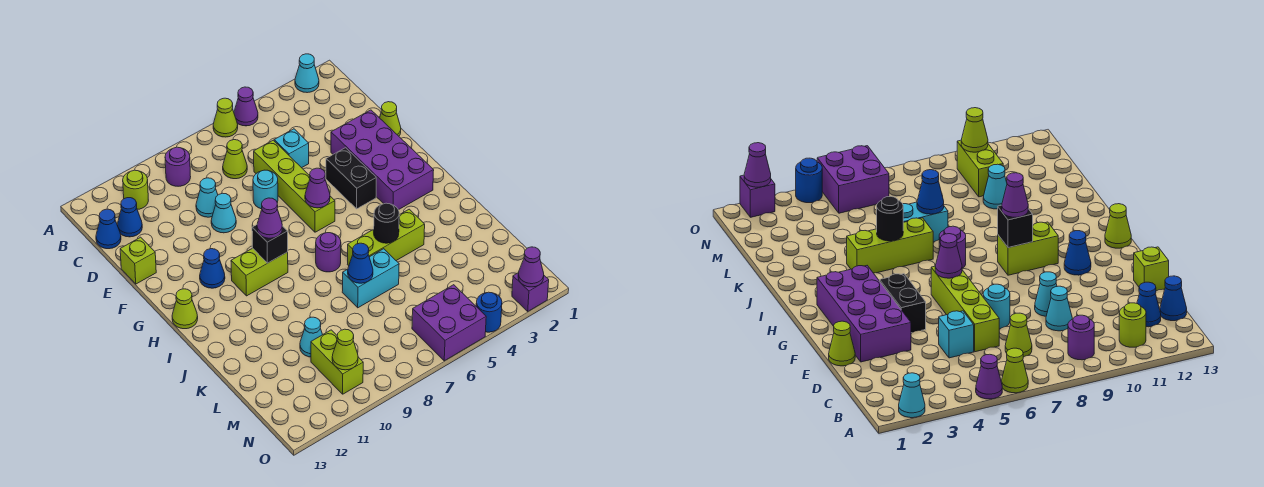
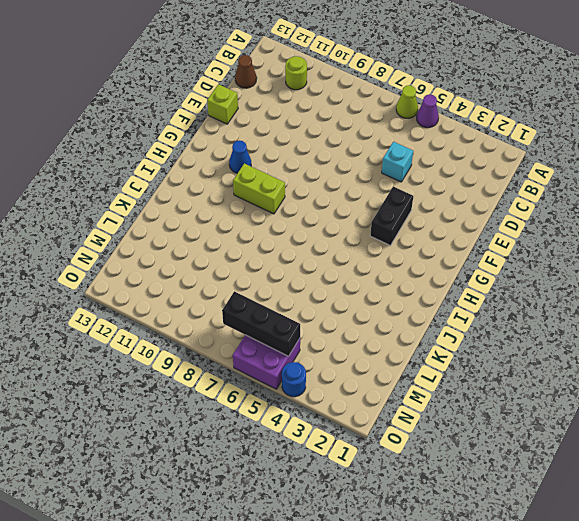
brown 1x1 cone [235,55,257,88] -> blue 1x1 cone [96,209,121,249]
black 1x3 brick [222,291,300,356] -> none
none -> cyan 1x1 cone [295,54,319,93]
none -> purple 1x1 round brick [165,147,191,186]
none -> lime 1x1 cone [223,140,247,179]
none -> blue 1x1 cone [117,198,142,237]

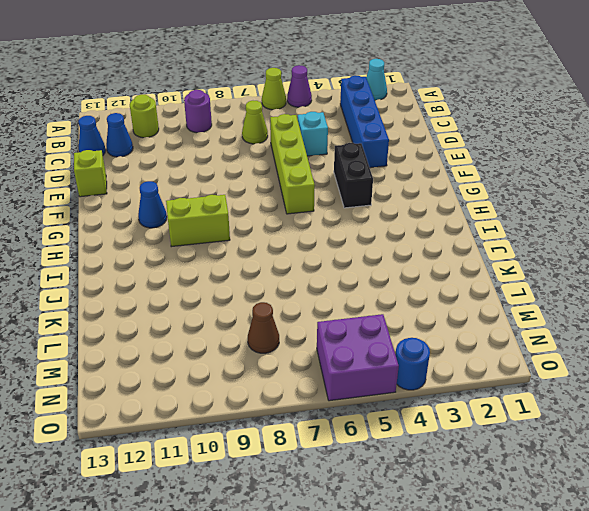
blue 1x4 brick [340,76,389,168] -> purple 2x4 brick [331,110,434,210]
brown 1x1 cone [248,302,279,353] -> none
none -> cyan 1x1 cone [196,178,218,217]
none -> lime 1x1 cone [380,102,401,136]
none -> cyan 1x1 round brick [253,170,278,209]
none -> cyan 1x1 cone [211,193,236,233]

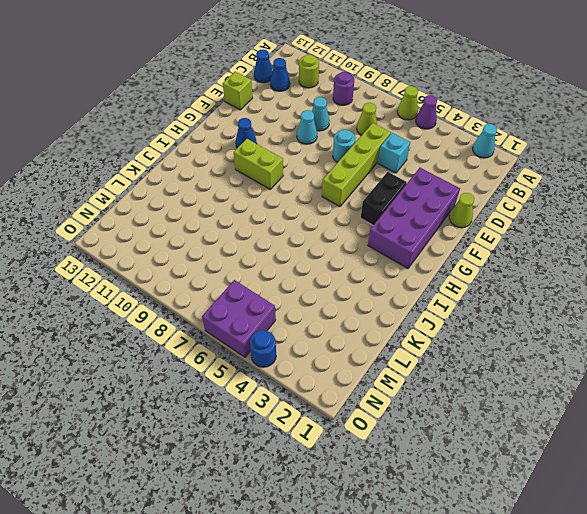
none -> lime 1x1 cone [172,289,198,329]
none -> purple 1x1 round brick [316,233,341,272]
none -> lime 1x3 brick [347,209,425,266]
none -> cyan 1x2 brick [342,249,399,308]

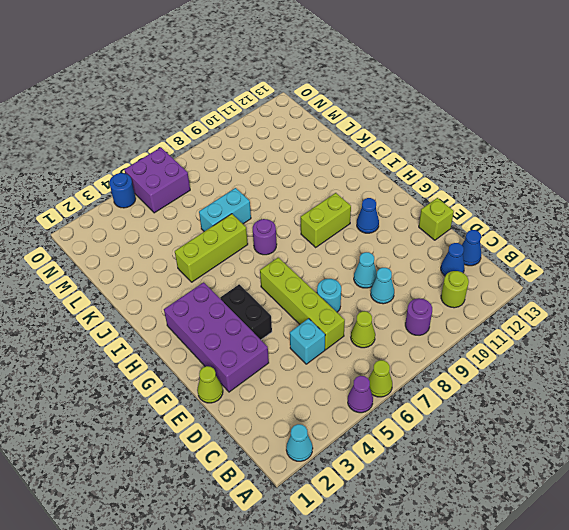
none -> lime 1x1 cone [172,289,198,329]
none -> cyan 1x1 cone [300,317,323,357]
none -> lime 1x2 brick [311,330,363,394]
none -> purple 1x1 brick [512,273,549,311]

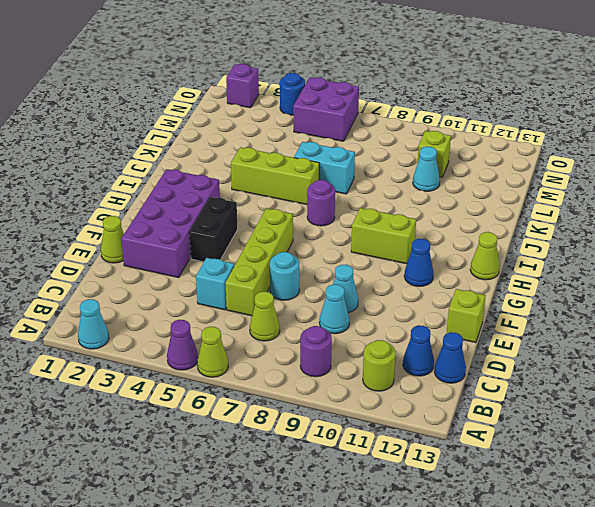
lime 1x1 brick [417,131,451,177] -> lime 1x2 brick [311,330,363,394]
none -> purple 1x1 cone [305,168,330,208]
none -> black 1x1 brick [252,225,288,263]
none -> black 1x1 round brick [374,203,399,243]
none -> blue 1x1 cone [348,243,373,283]

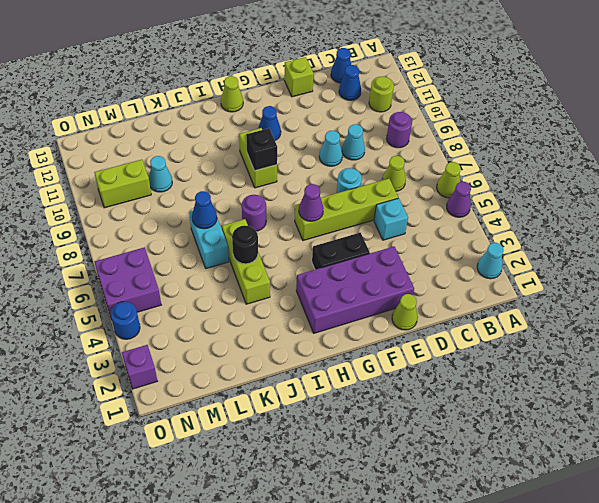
none -> lime 1x1 cone [332,329,358,370]
none -> purple 1x1 cone [518,247,544,287]
none -> purple 1x1 cone [257,198,282,238]

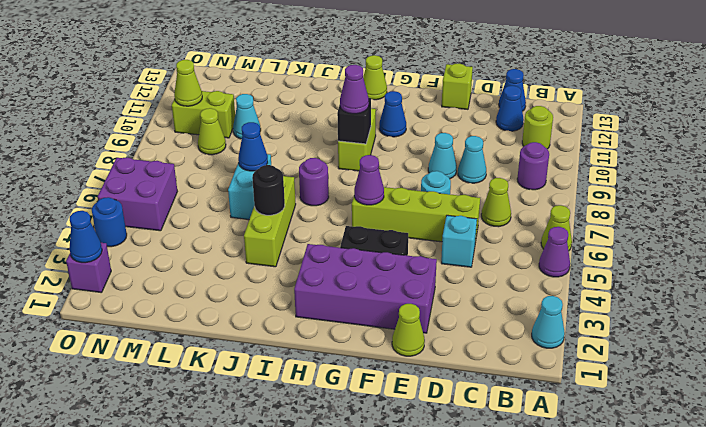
lime 1x1 cone [198,108,226,155] -> none
blue 1x1 cone [69,211,102,263] -> purple 1x1 cone [518,247,544,287]

